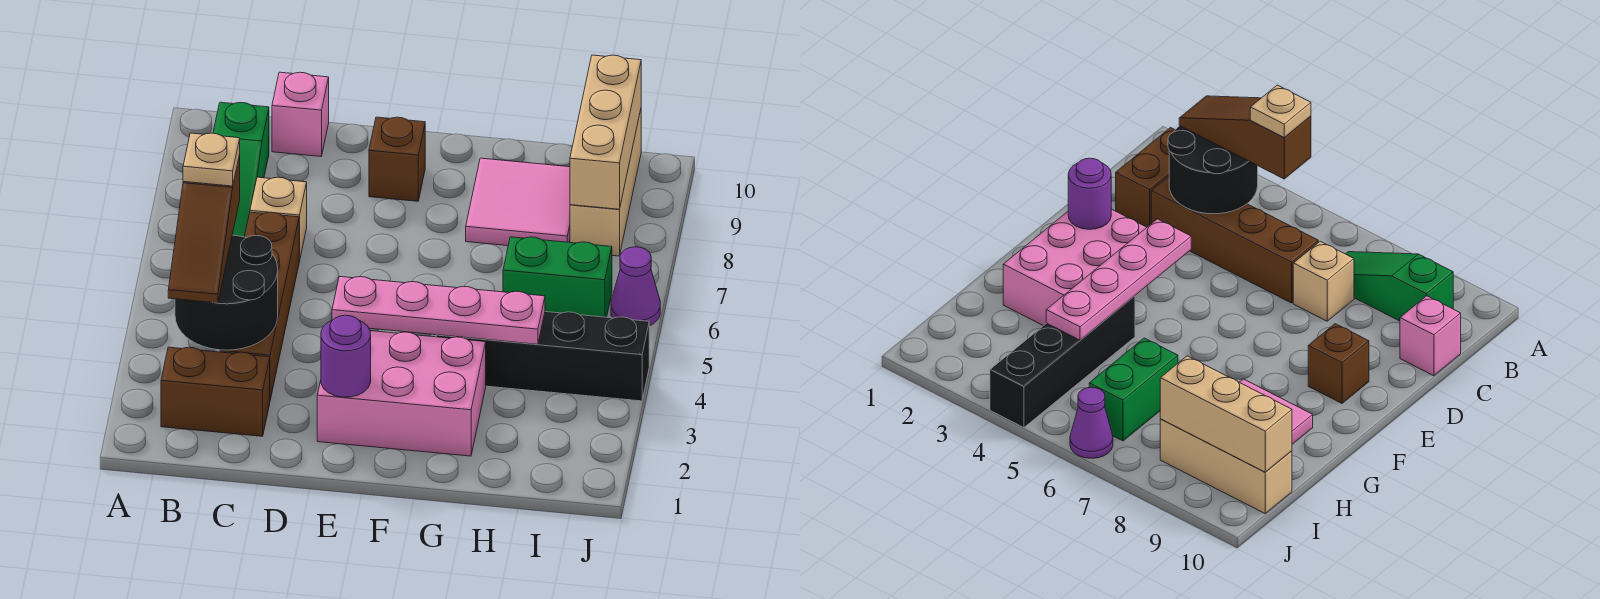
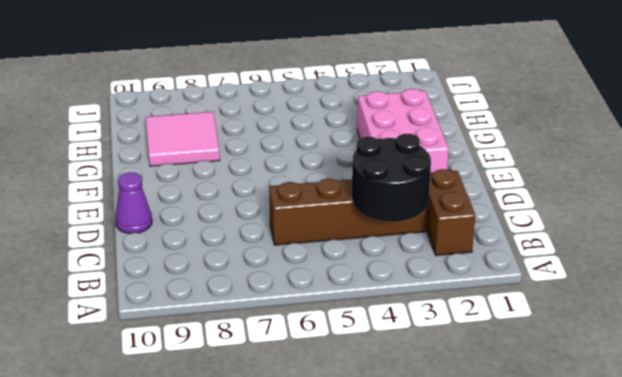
purple 1x1 cone [115,172,152,234] -> purple 1x1 cone moved to [611,247,660,326]
none -> green 1x3 slope [213,102,269,237]
none -> tan 1x1 brick [250,177,307,261]
none -> pink 1x1 brick [272,72,329,156]

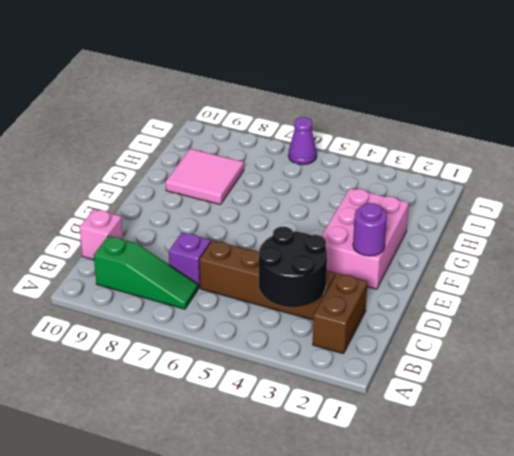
purple 1x1 brick [169,232,211,288] -> tan 1x1 brick [250,177,307,261]
none -> brown 1x1 brick [369,117,425,201]
none -> black 1x4 brick [436,312,649,401]
none -> green 1x2 brick [503,237,612,317]

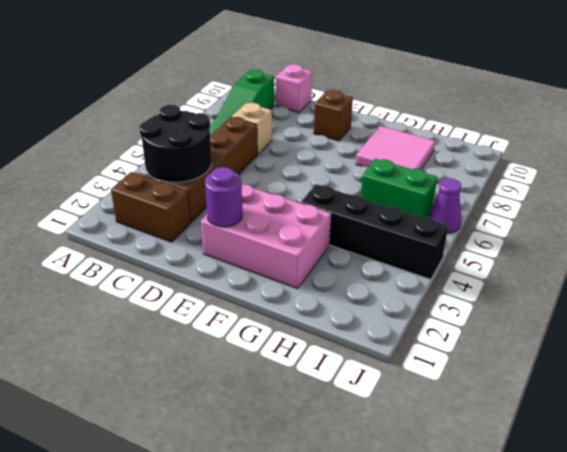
none -> tan 1x3 brick [570,110,641,256]
none -> pink 1x4 plate [332,276,545,344]
none -> tan 1x3 brick [570,55,641,209]

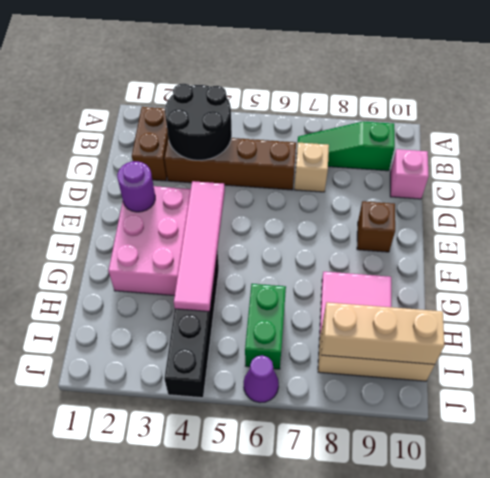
pink 1x4 tile [174,181,225,312] -> pink 1x4 plate [332,276,545,344]
none -> brown 1x3 slope [168,155,240,303]
none -> tan 1x1 plate [183,133,240,186]

